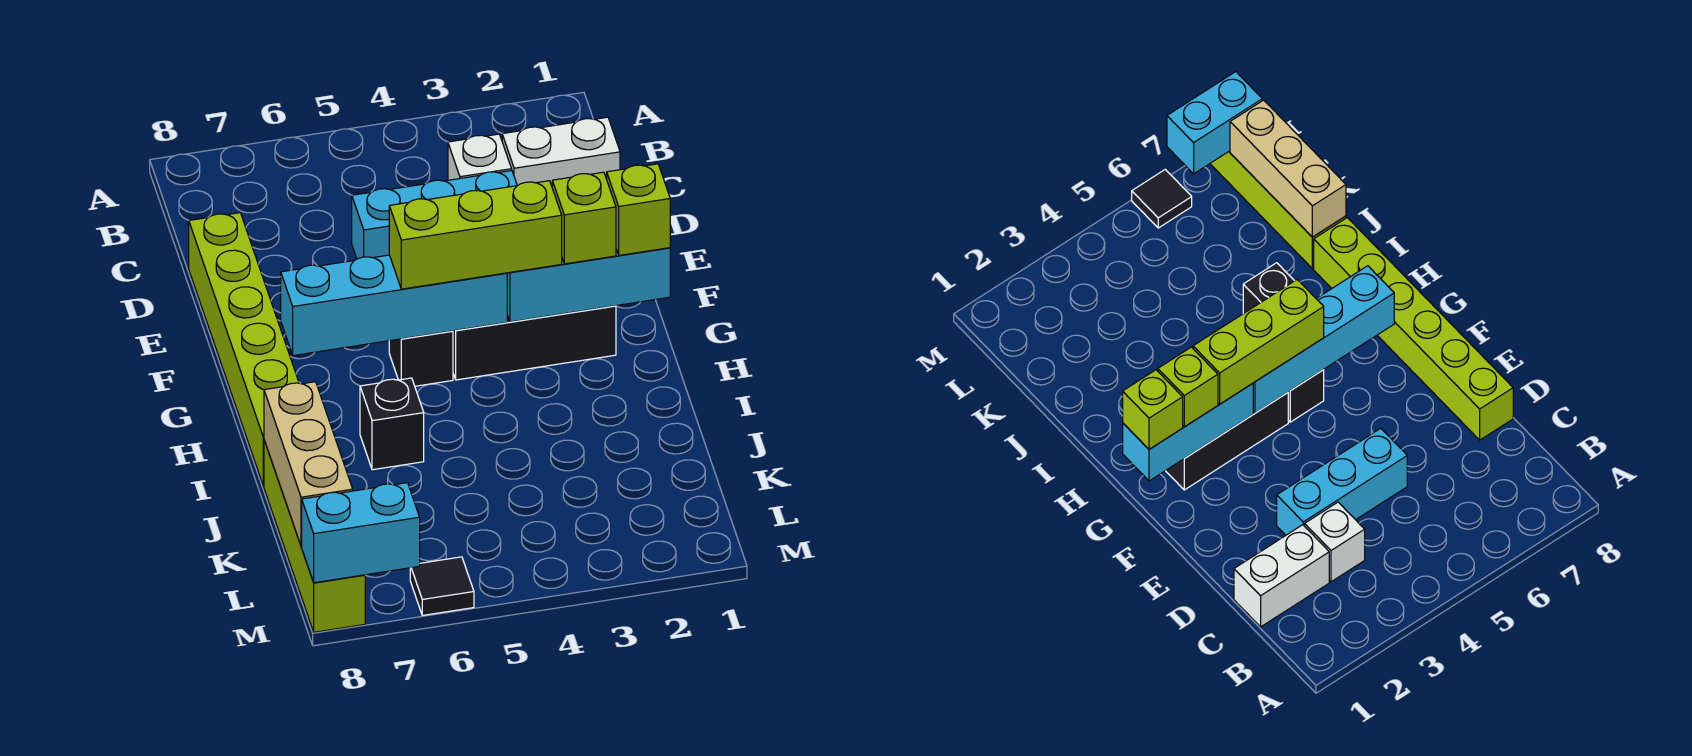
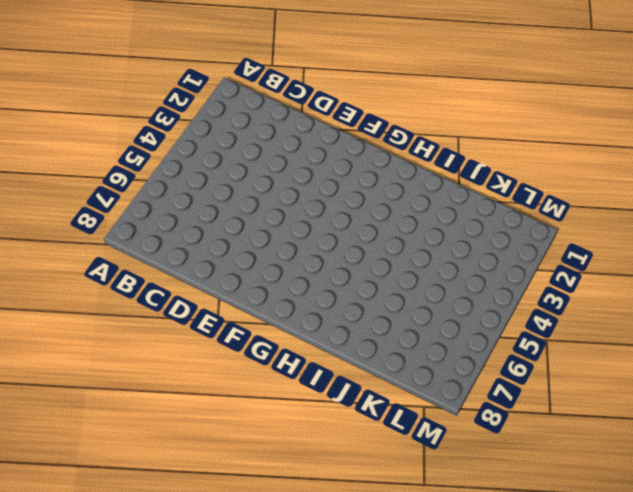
none -> white 1x2 brick [502,117,620,186]
none -> white 1x1 brick [448,134,512,180]
none -> cyan 1x3 brick [352,171,517,259]

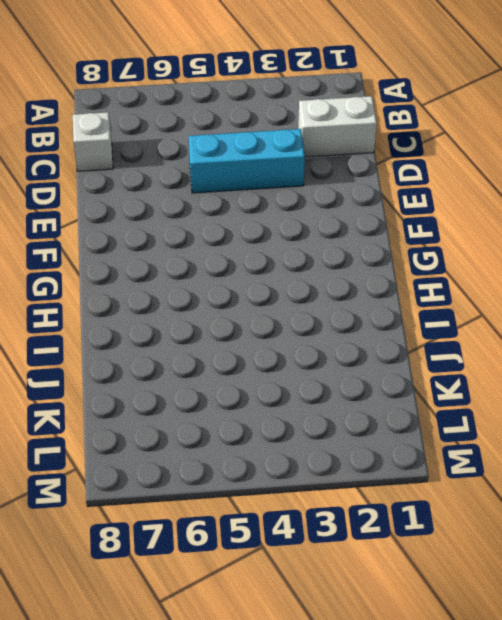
white 1x1 brick [73,112,113,171] -> white 1x1 brick moved to [448,134,512,180]
none -> lime 1x6 brick [189,213,299,486]
none -> black 1x3 brick [453,306,616,380]
none -> black 1x1 brick [389,331,453,386]

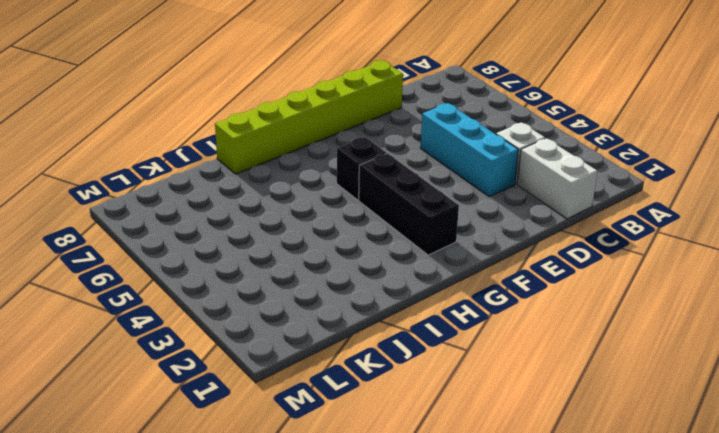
none -> black 1x1 brick [360,378,424,470]
none -> lime 1x4 brick [264,440,365,632]
none -> black 1x1 tile [410,557,474,615]

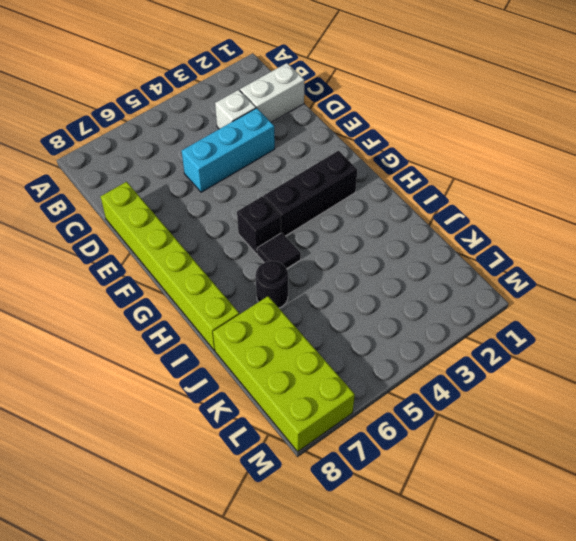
black 1x1 tile [257,233,301,269] -> black 1x1 tile moved to [410,557,474,615]
black 1x1 round brick [256,261,288,308] -> black 1x1 brick [360,378,424,470]
lime 2x4 brick [213,296,355,452] -> lime 1x4 brick [264,440,365,632]
none -> cyan 1x3 brick [507,248,670,322]
none -> cyan 1x4 brick [281,255,507,356]
none -> tan 1x3 brick [264,382,353,546]

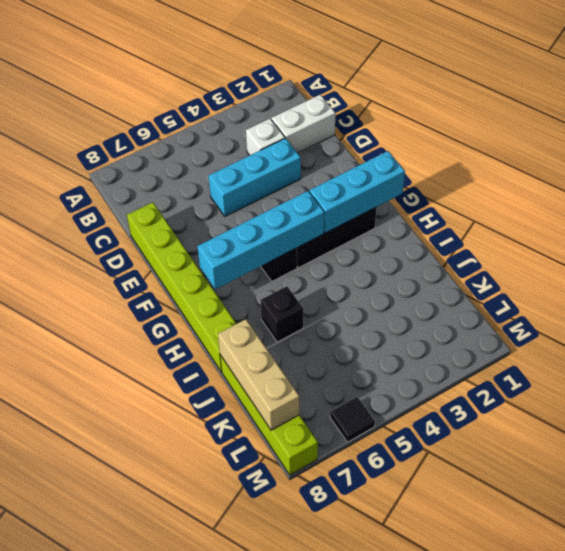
none -> cyan 1x2 brick [302,483,420,583]
none -> lime 1x1 brick [607,164,670,255]
none -> lime 1x1 brick [552,172,616,264]

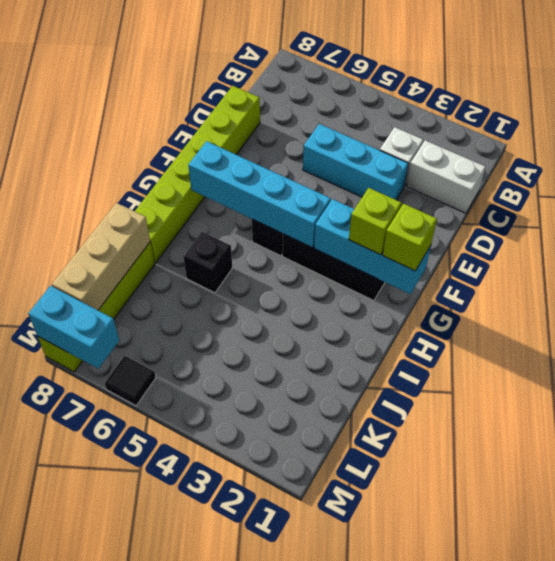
none -> lime 1x3 brick [389,181,562,289]

